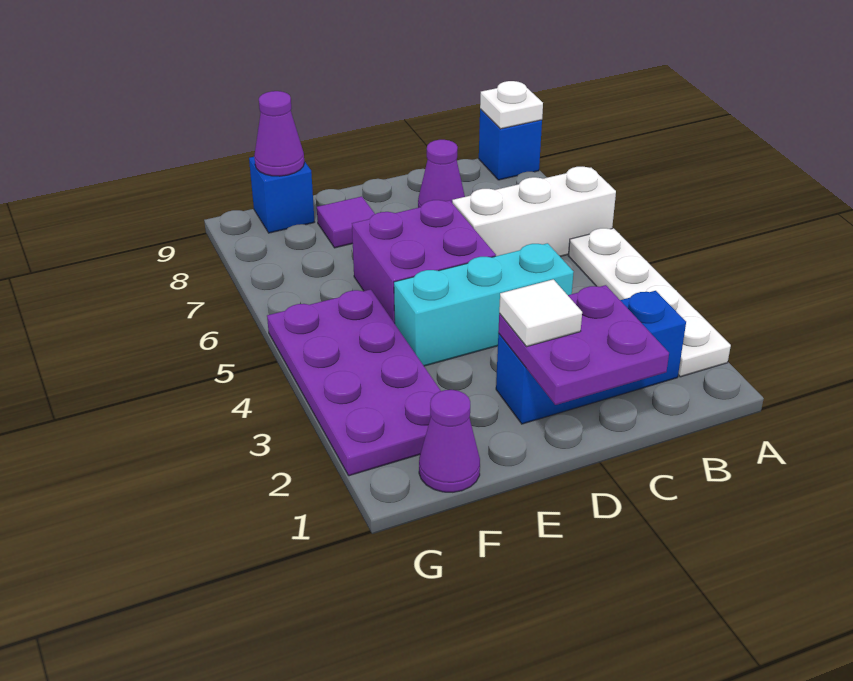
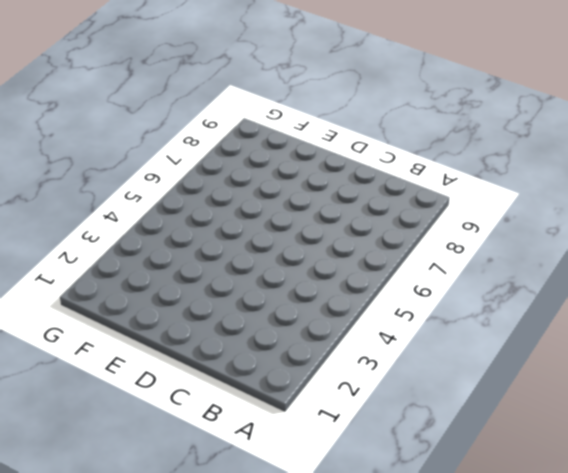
none -> white 1x4 plate [568,228,731,377]
none -> white 1x3 brick [452,167,616,257]
none -> blue 1x1 brick [479,109,542,180]

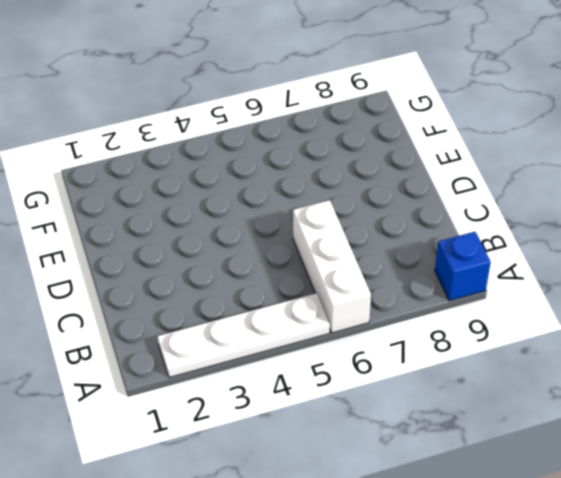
none -> blue 1x3 brick [496,291,686,424]
none -> cyan 1x3 brick [394,243,573,366]
none -> purple 1x1 cone [418,140,465,208]

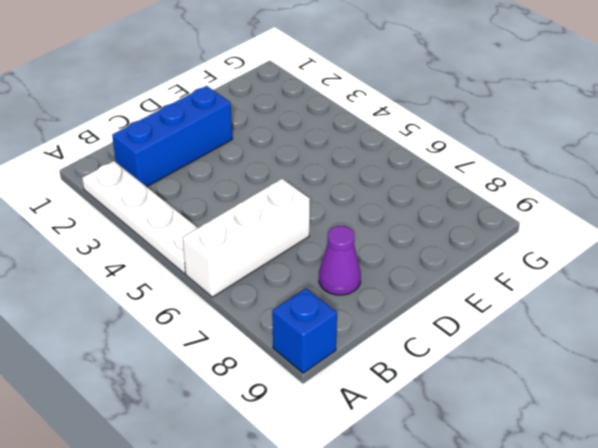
none -> cyan 1x3 brick [394,243,573,366]
none -> purple 2x2 brick [352,200,496,323]
none -> purple 1x1 tile [317,196,375,248]

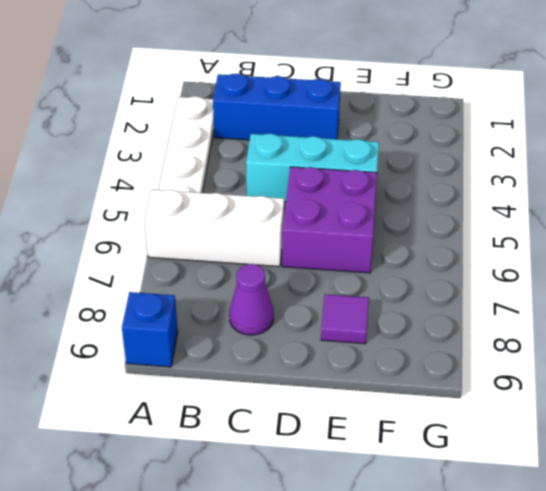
none -> purple 1x1 cone [419,390,480,492]
none -> purple 2x4 plate [267,289,441,476]
none -> blue 1x1 brick [249,157,314,233]

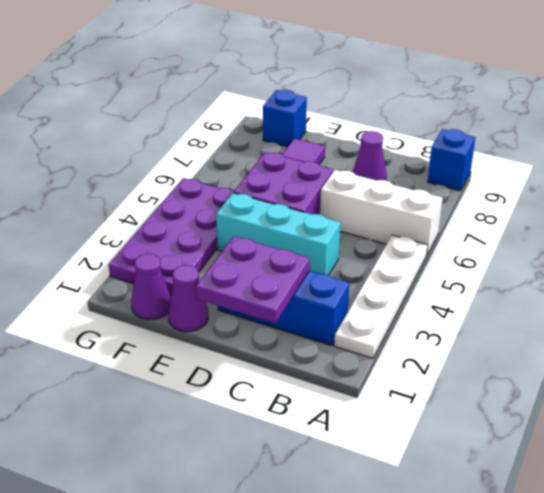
purple 1x1 cone [168,265,208,332] -> purple 1x1 cone moved to [254,91,304,176]
none -> white 1x1 plate [480,81,543,129]
none -> white 1x1 tile [499,279,582,347]

